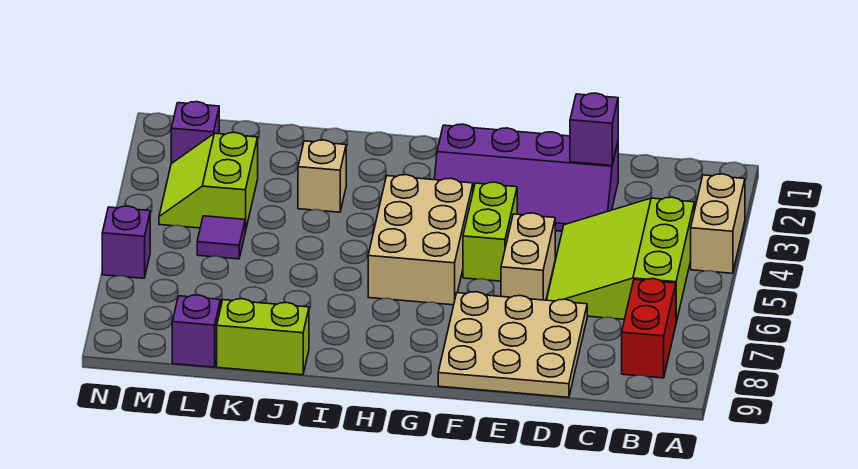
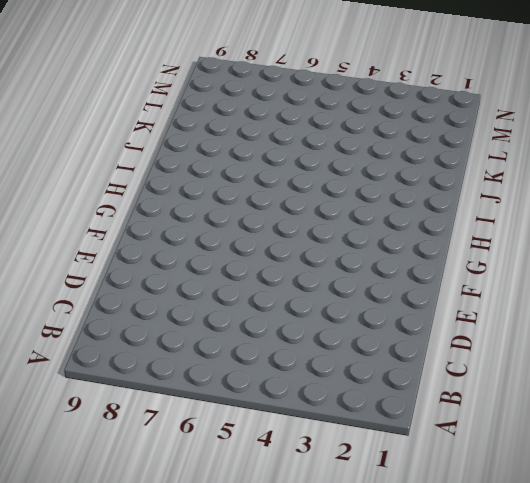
none -> tan 1x2 brick [691,174,745,273]
none -> lime 3x3 slope [547,197,694,322]
none -> red 1x2 brick [622,279,676,378]

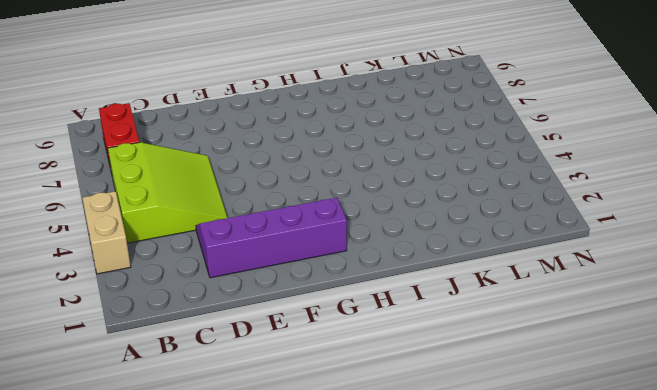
none -> tan 3x3 plate [438,292,587,397]
none -> tan 1x2 brick [501,213,555,300]
none -> lime 1x2 brick [463,182,517,281]

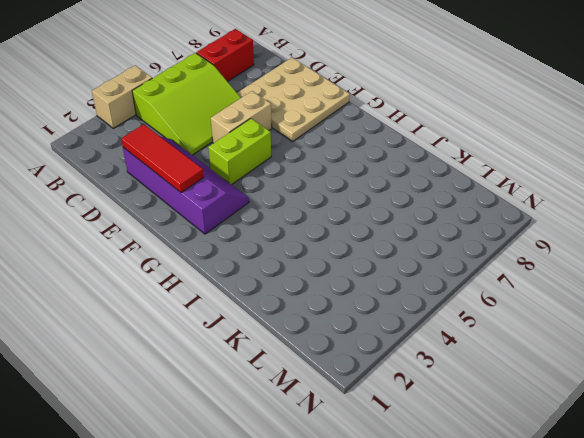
red 1x3 tile [121,124,204,193] -> purple 1x1 brick [570,93,618,165]
none -> tan 2x3 brick [368,175,473,305]
none -> tan 1x1 brick [298,140,346,212]
none -> lime 1x2 brick [217,299,309,375]

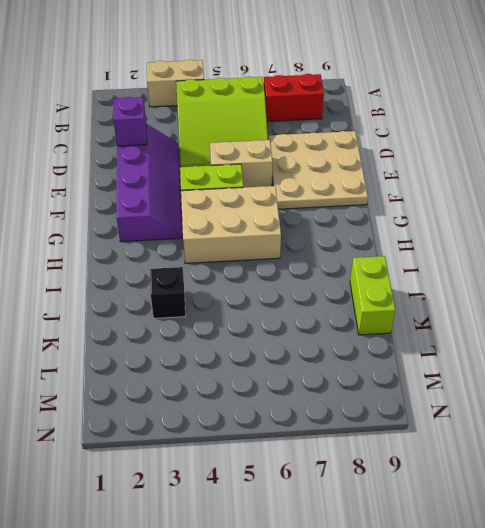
black 1x1 brick [150,267,186,318] -> tan 1x1 brick [298,140,346,212]
none -> lime 2x2 slope [159,132,258,232]
none -> purple 1x1 tile [197,216,245,259]
none -> purple 1x1 brick [172,295,221,367]

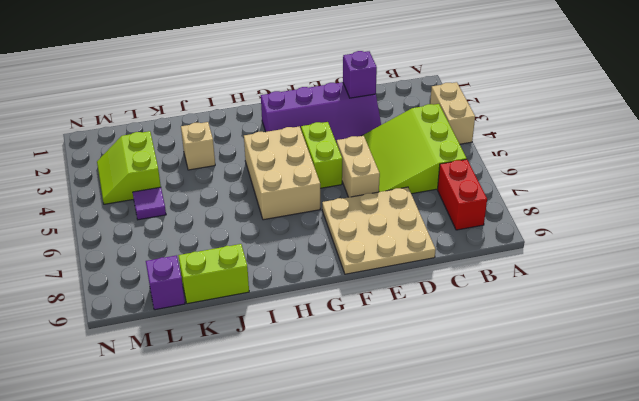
none -> purple 1x1 brick [171,102,219,164]
none -> purple 1x1 brick [102,206,150,278]

